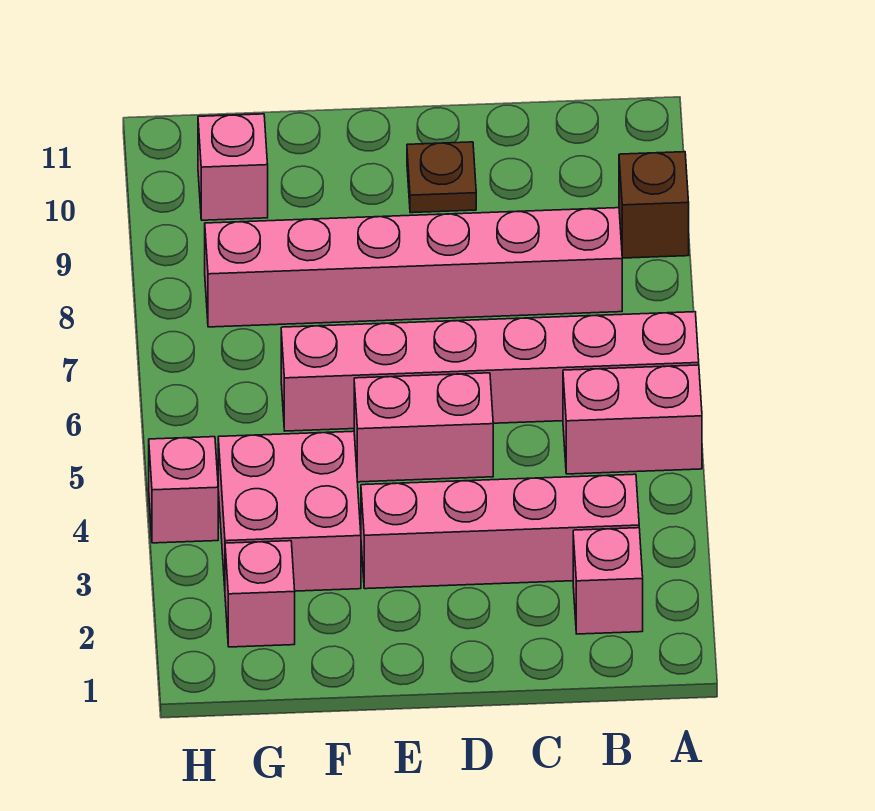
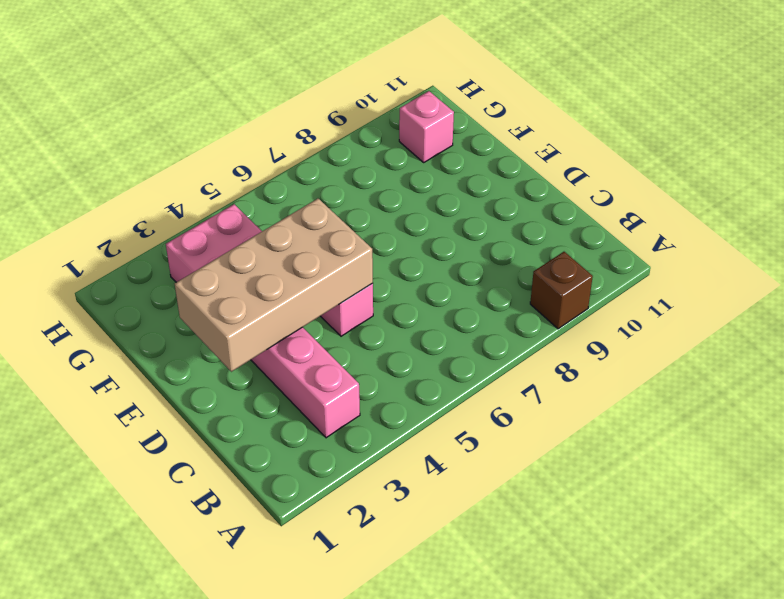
tan 2x4 brick [175,199,373,372] -> none
none -> pink 1x2 brick [563,365,702,474]
none -> pink 1x6 brick [281,312,699,431]
none -> pink 1x1 brick [573,528,643,634]

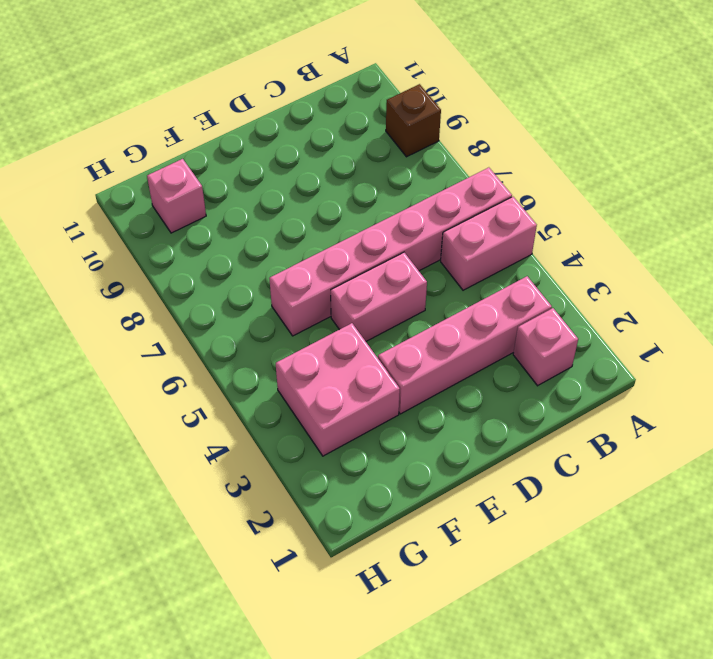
none -> pink 1x6 brick [205,208,622,327]
none -> brown 1x1 plate [407,142,476,213]
none -> pink 1x1 brick [225,541,295,647]

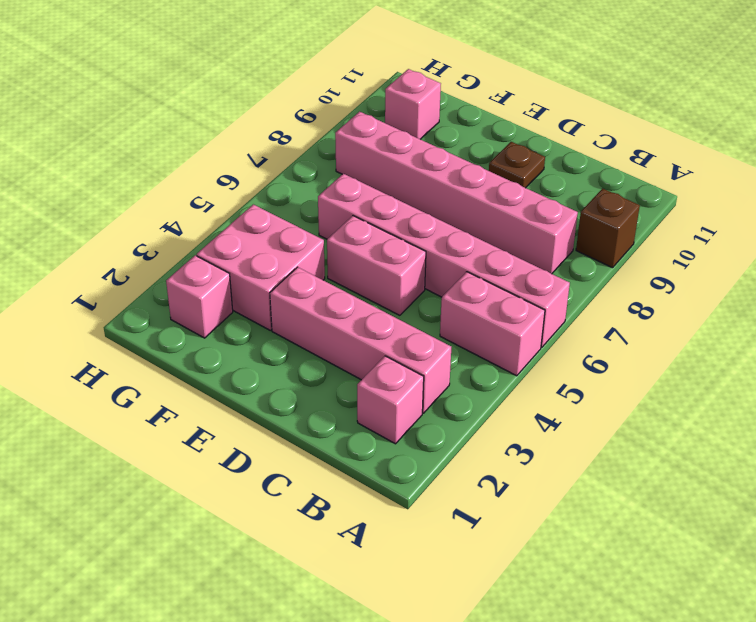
none -> pink 1x1 brick [149,437,218,543]

